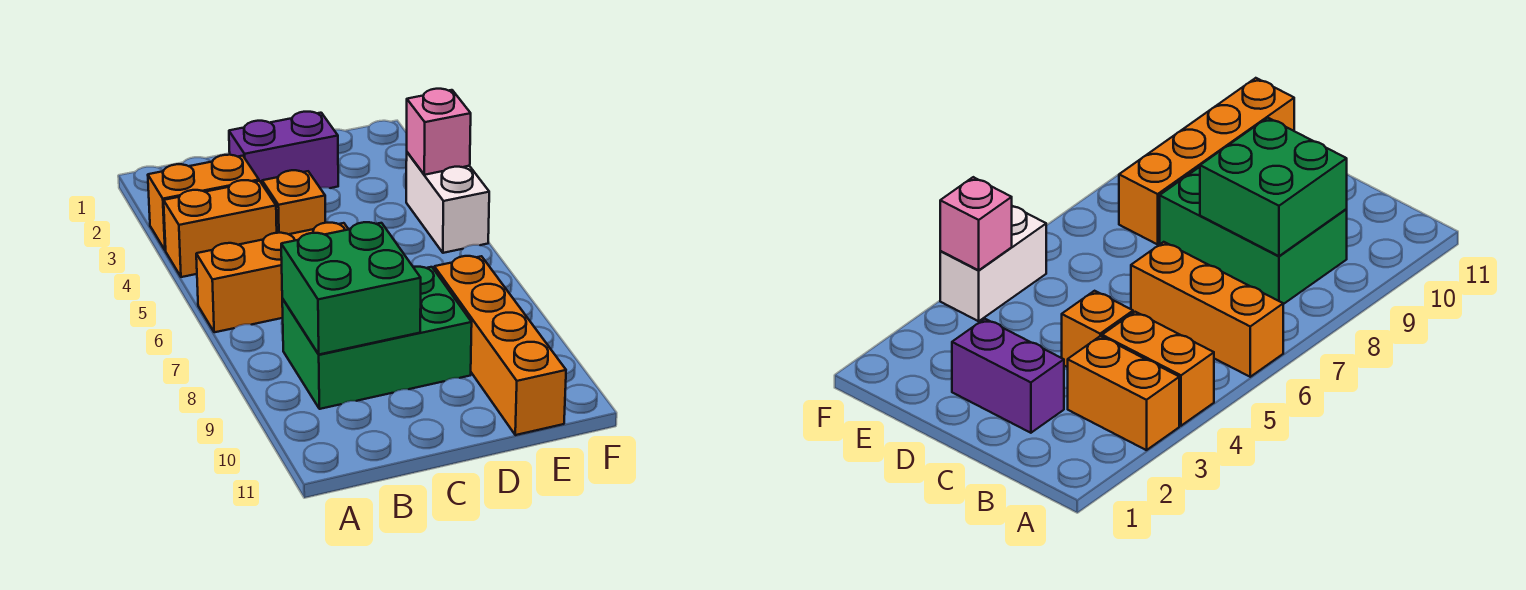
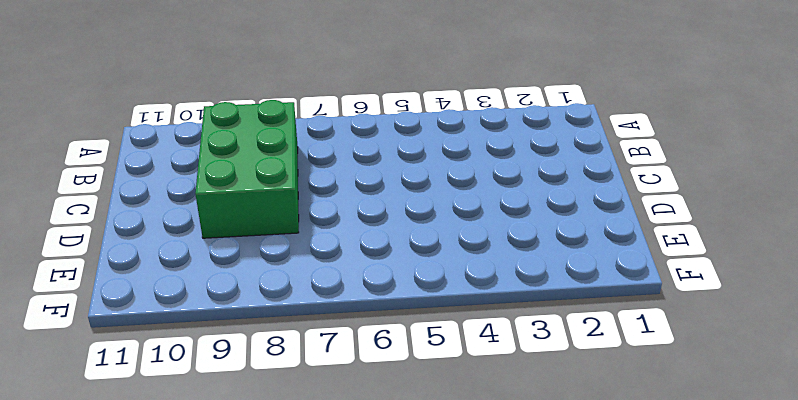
none -> orange 1x2 brick [148,155,259,251]
none -> orange 1x2 brick [164,180,277,277]

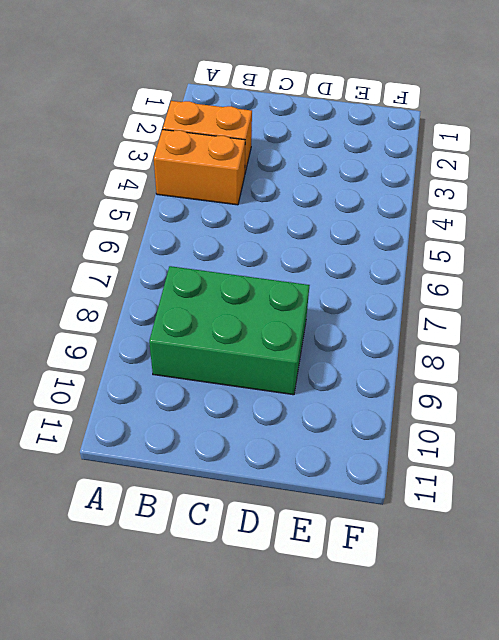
none -> orange 1x3 brick [196,223,349,332]
none -> purple 1x2 brick [229,112,338,188]

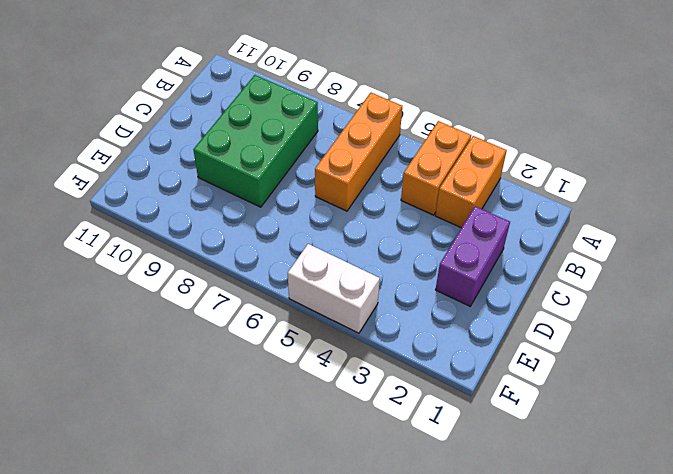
none -> orange 1x1 brick [262,170,325,234]
none -> orange 1x4 brick [434,256,566,435]

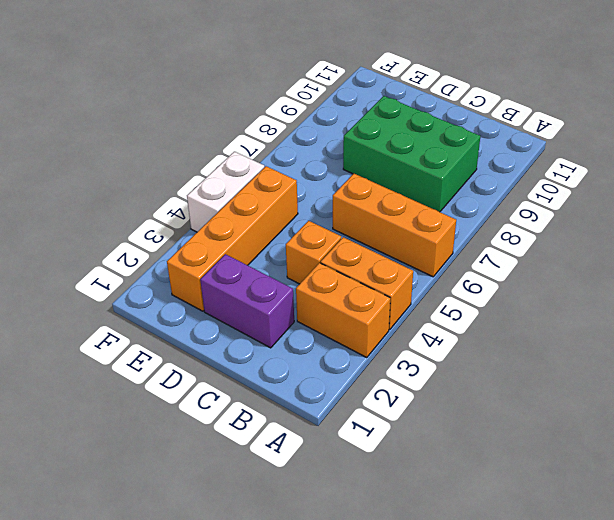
orange 1x4 brick [167,166,298,311] -> orange 1x4 brick moved to [434,256,566,435]
none -> green 2x2 brick [281,222,421,354]
none -> pink 1x1 brick [407,89,471,175]

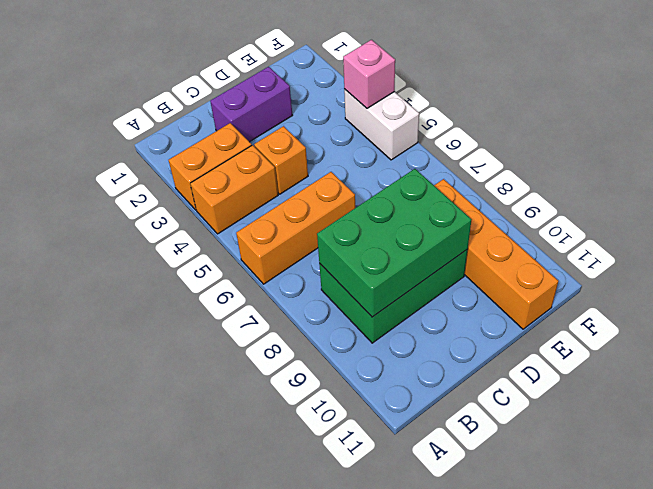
green 2x3 brick [317,169,472,317] -> green 2x2 brick [281,222,421,354]

